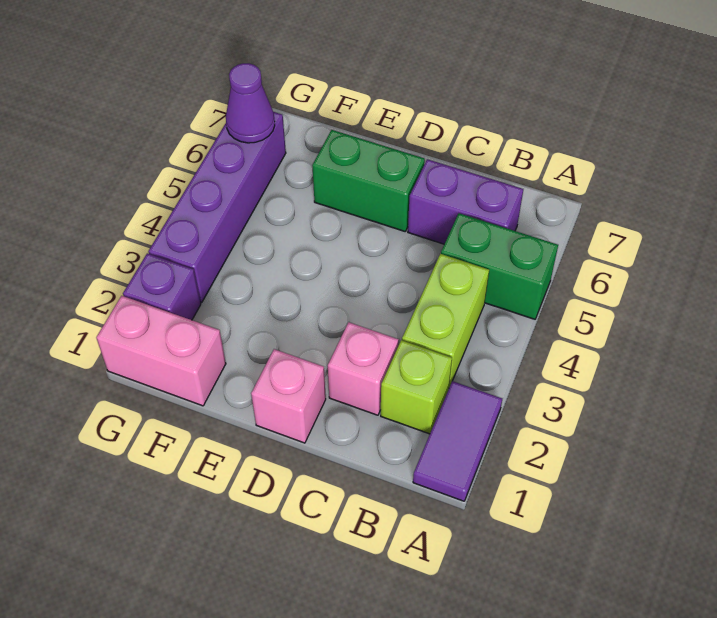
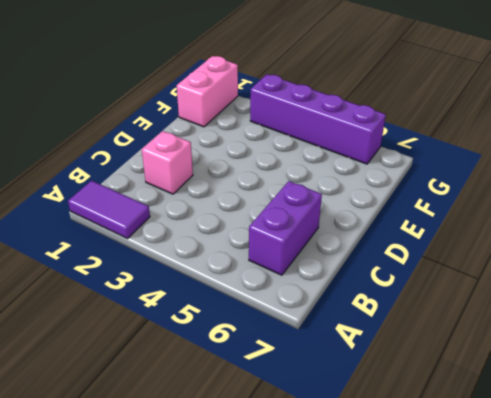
none -> green 1x2 brick [441,213,558,319]
none -> lime 1x1 brick [381,340,452,434]
none -> lime 1x2 brick [402,254,489,387]

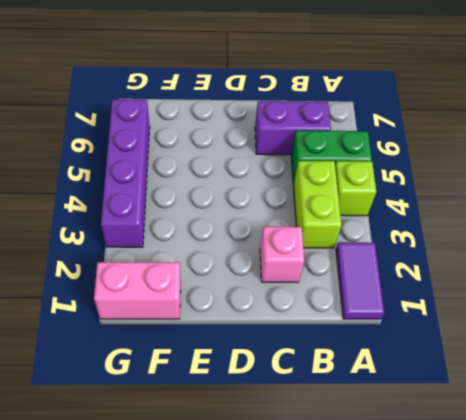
lime 1x1 brick [335,161,377,216] -> lime 1x1 brick moved to [381,340,452,434]
none -> pink 1x1 brick [251,349,326,443]
none -> green 1x2 brick [312,130,425,232]
none -> purple 1x1 brick [123,253,201,320]

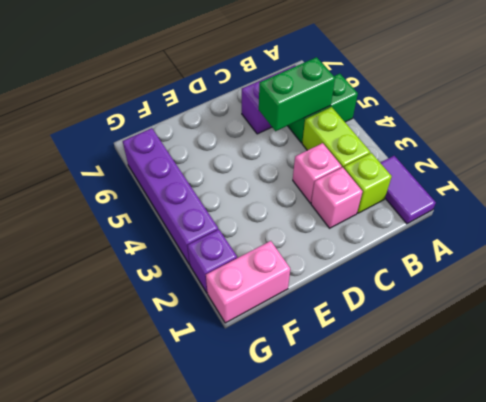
green 1x2 brick [259,57,335,131] -> green 1x2 brick moved to [312,130,425,232]
pink 1x1 brick [293,143,342,203] -> pink 1x1 brick moved to [251,349,326,443]
none -> purple 1x1 cone [226,63,275,143]

